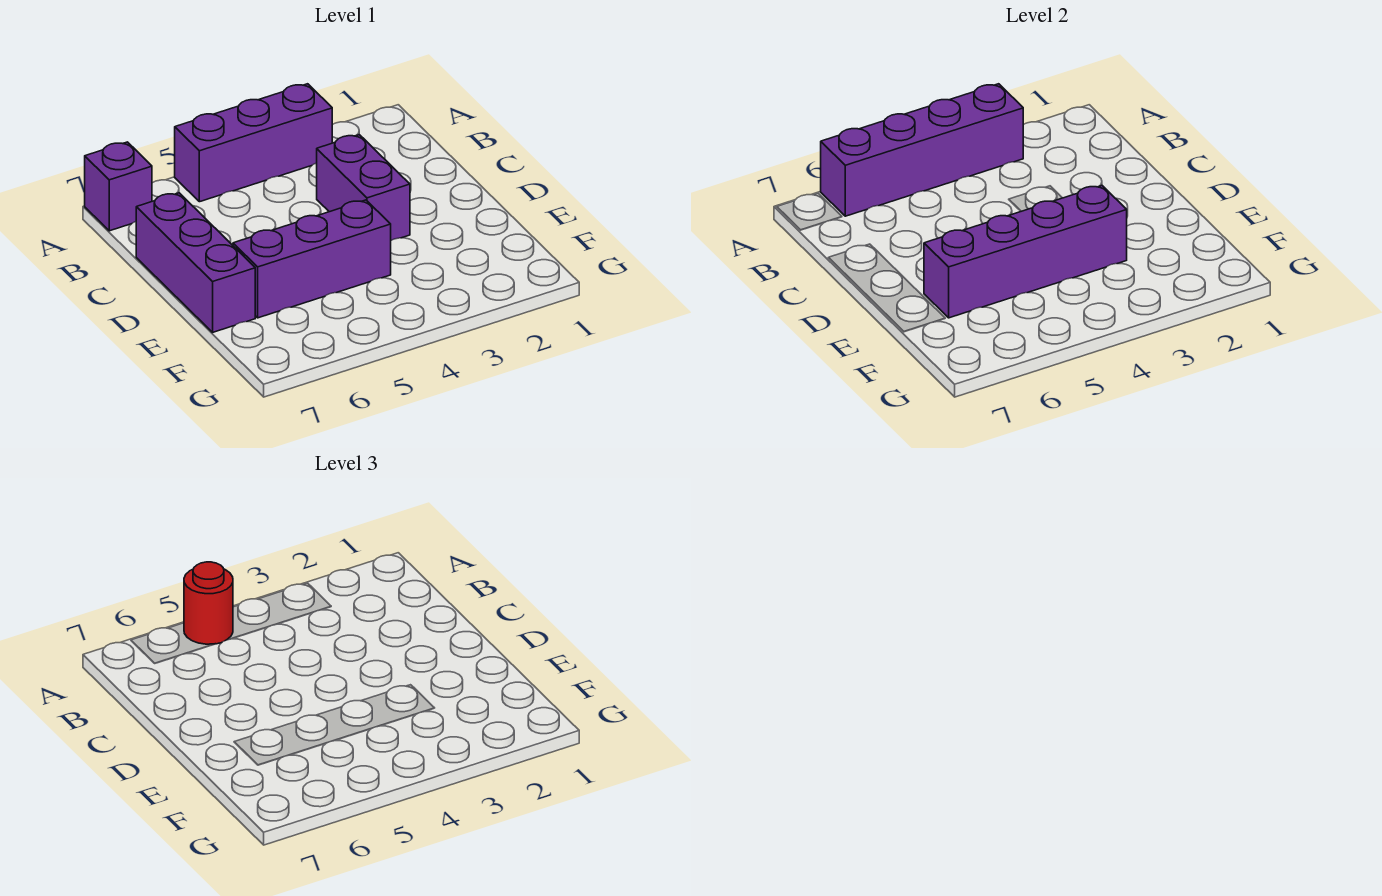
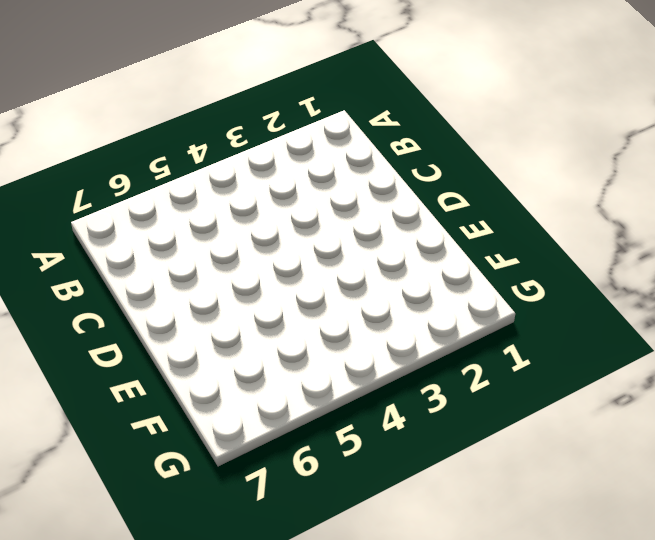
none -> purple 1x3 brick [175,84,332,202]
none -> purple 1x1 brick [85,142,152,231]

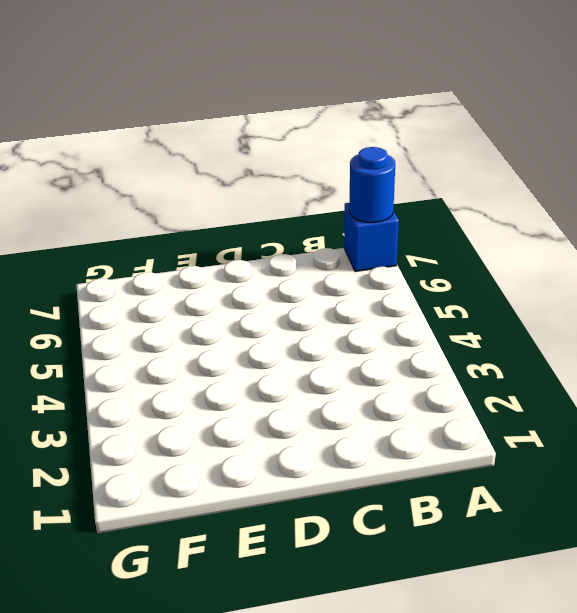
blue 1x1 brick [344,203,399,272] -> purple 1x1 brick [85,142,152,231]
blue 1x1 round brick [349,147,395,223] -> none
none -> purple 1x3 brick [175,84,332,202]
none -> purple 1x2 brick [317,135,410,240]

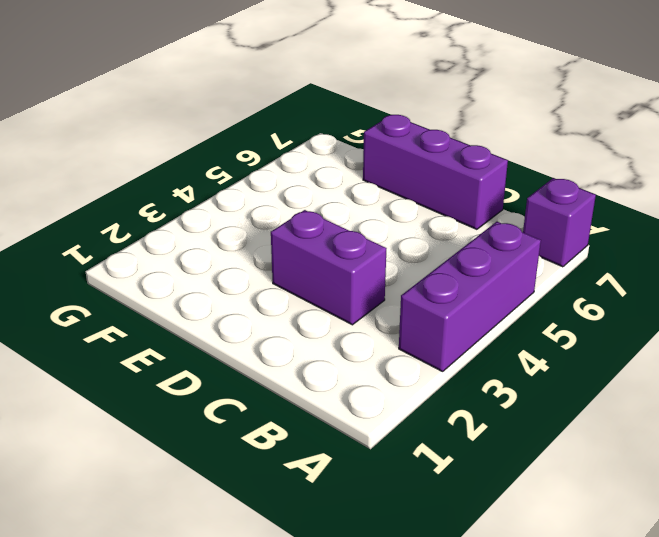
none -> purple 1x3 brick [233,200,391,318]
none -> purple 1x4 brick [821,84,1023,216]

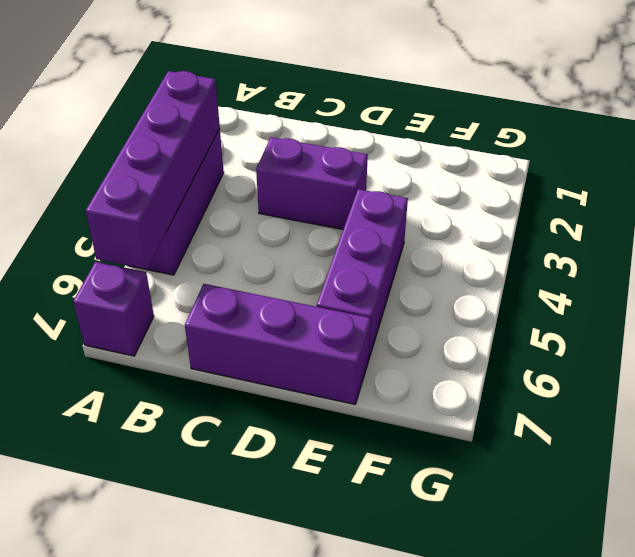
none -> purple 1x4 brick [924,186,1127,318]
none -> red 1x1 round brick [184,562,233,644]

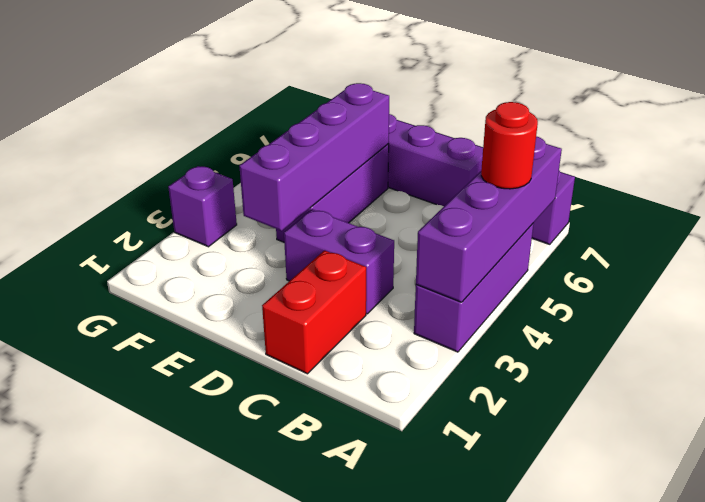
red 1x2 brick [262,250,366,374] -> none
purple 1x1 brick [168,166,237,247] -> none

